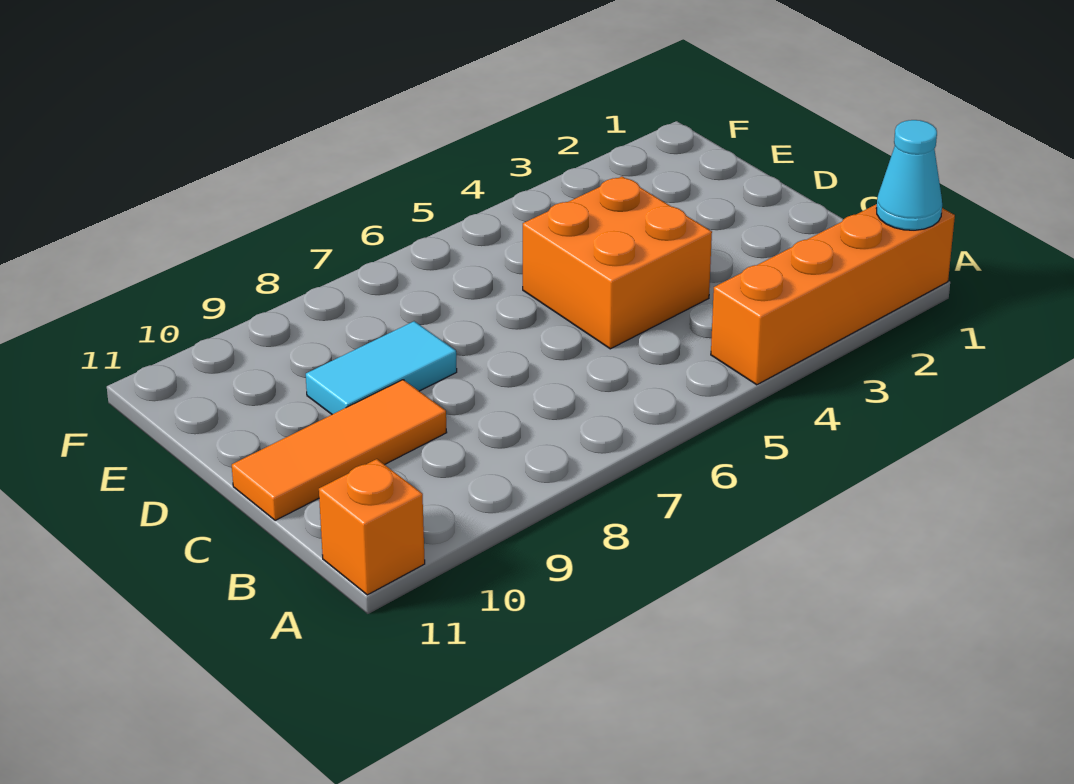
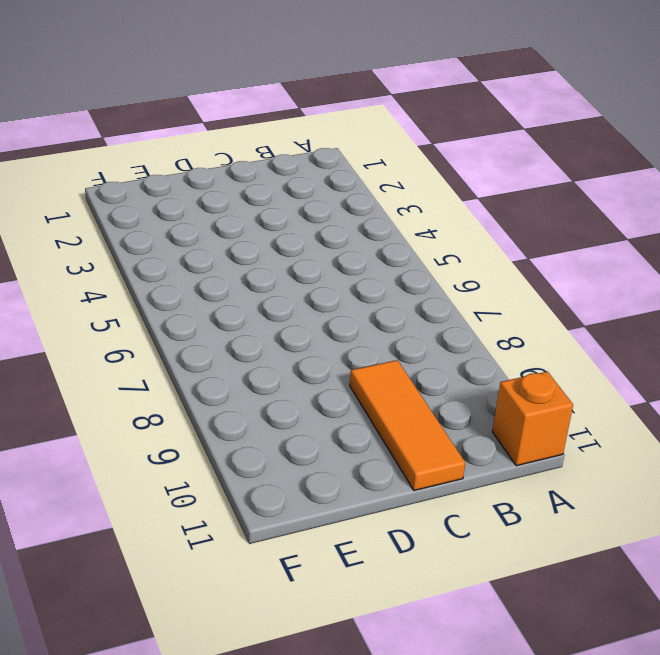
none -> orange 1x4 brick [711,204,955,385]
none -> orange 2x2 brick [523,177,712,349]

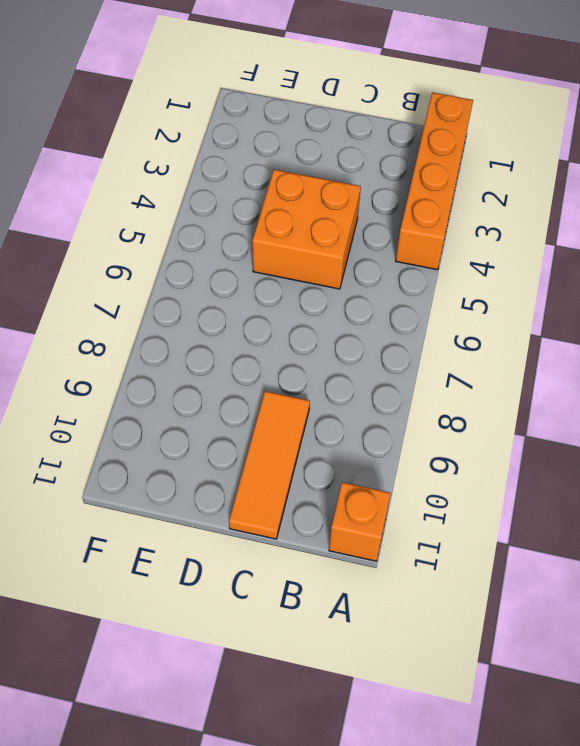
none -> cyan 1x2 tile [306,321,457,414]
none -> cyan 1x1 cone [876,120,942,230]

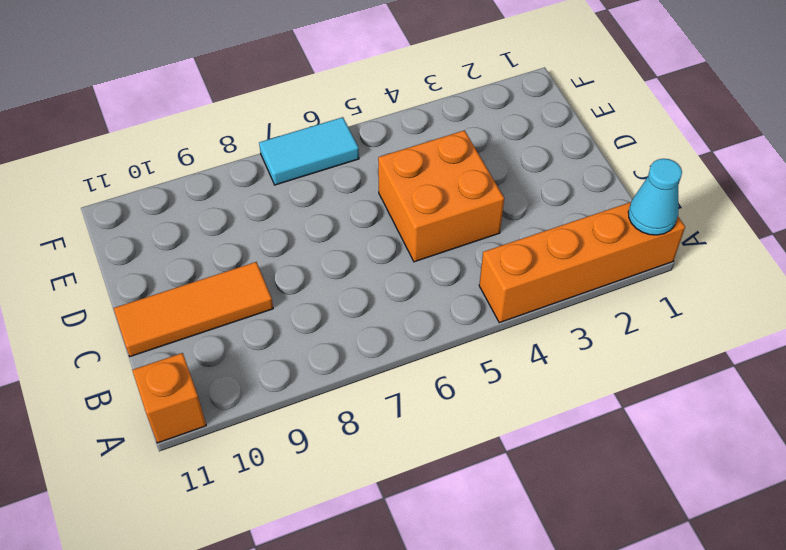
cyan 1x2 tile [259,117,359,185] -> cyan 1x2 tile moved to [306,321,457,414]

